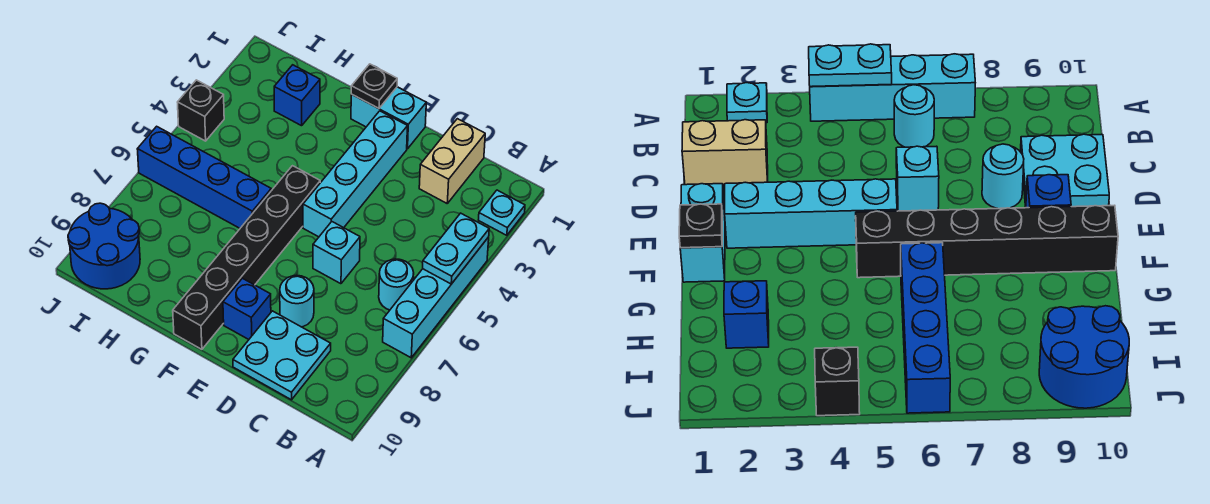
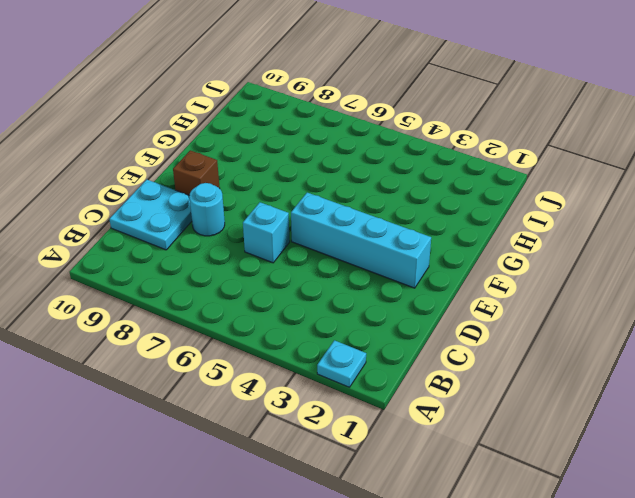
brown 1x1 brick [173,150,220,195] -> blue 1x1 brick [223,278,271,339]
none -> cyan 1x4 brick [383,237,489,358]
none -> cyan 1x1 round brick [379,259,414,310]
none -> tan 1x2 brick [419,119,485,203]

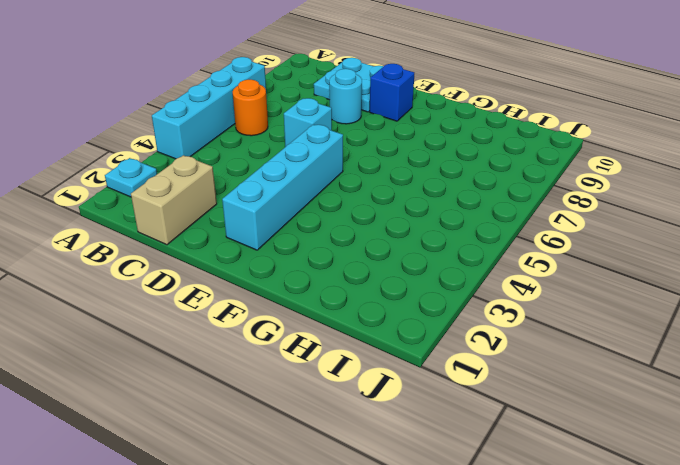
orange 1x1 round brick [233,80,268,136] -> cyan 1x1 round brick [379,259,414,310]
none -> cyan 1x2 brick [351,87,426,149]
none -> black 1x6 brick [173,166,320,349]
none -> blue 1x4 brick [137,126,271,228]

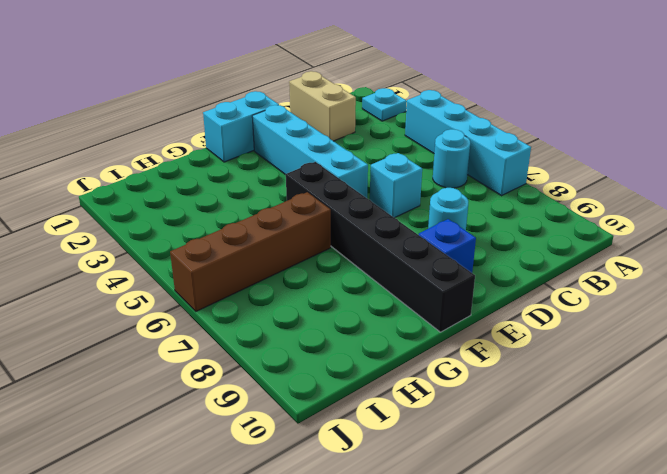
brown 1x4 brick [170,192,331,311] -> blue 1x4 brick [137,126,271,228]
none -> cyan 2x2 plate [233,311,331,400]
none -> blue 1x1 brick [274,65,320,126]
none -> blue 2x2 round brick [68,203,140,289]

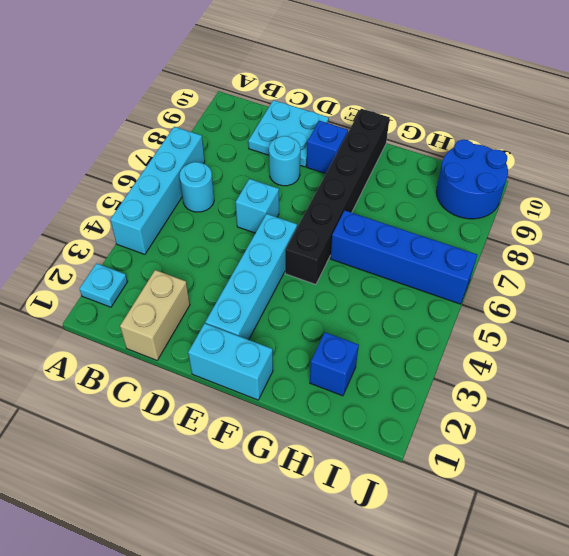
none -> black 1x1 brick [178,80,224,141]
none -> cyan 1x2 plate [423,213,489,284]
none -> black 1x1 plate [351,64,397,108]

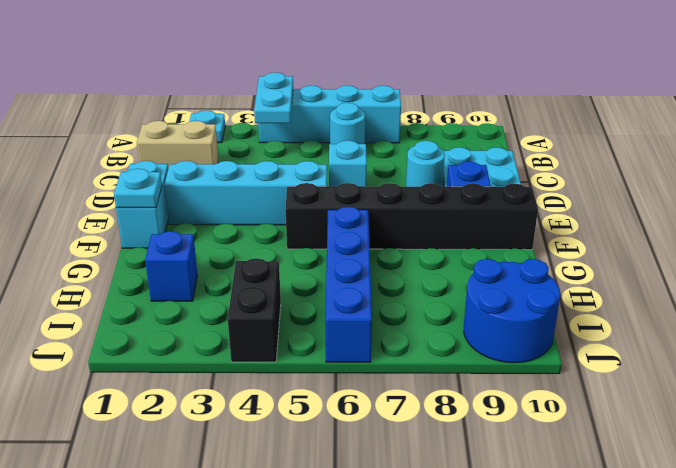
cyan 1x2 plate [254,72,293,123] -> cyan 1x2 plate turned to [423,213,489,284]
cyan 1x1 plate [114,169,162,208] -> black 1x1 plate [351,64,397,108]
black 1x2 brick [228,258,281,362] -> black 1x1 brick [178,80,224,141]

